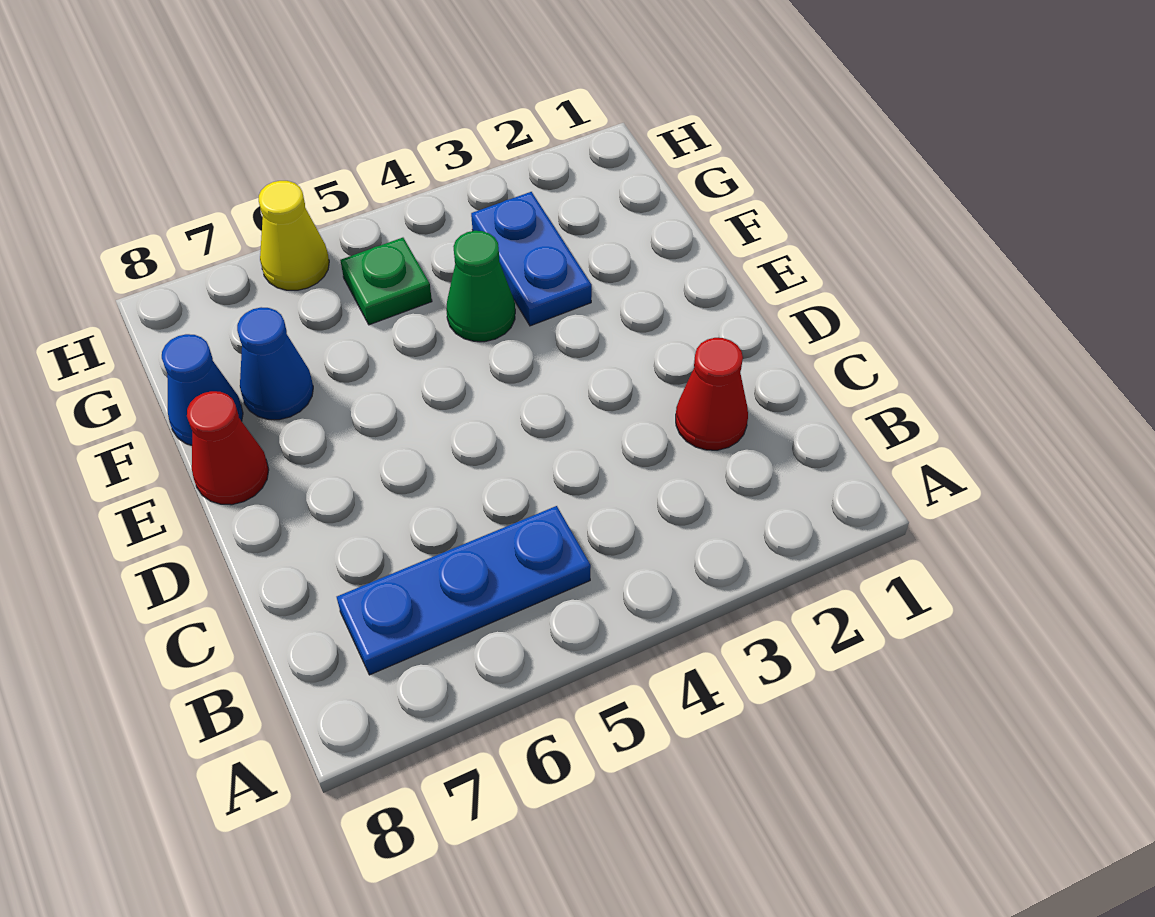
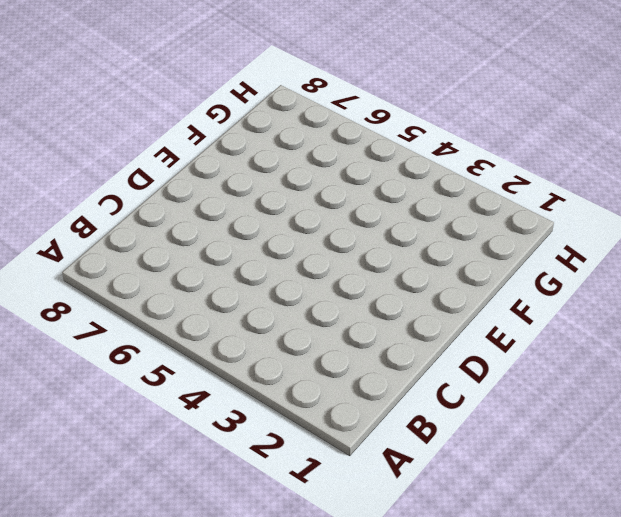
none -> blue 1x3 plate [337,506,591,675]
none -> red 1x1 cone [676,338,748,450]

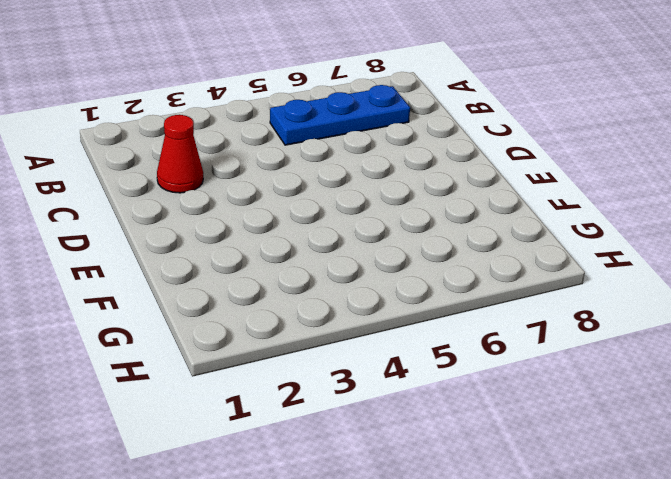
none -> red 1x1 cone [187,391,269,505]
none -> blue 1x2 plate [471,192,592,326]

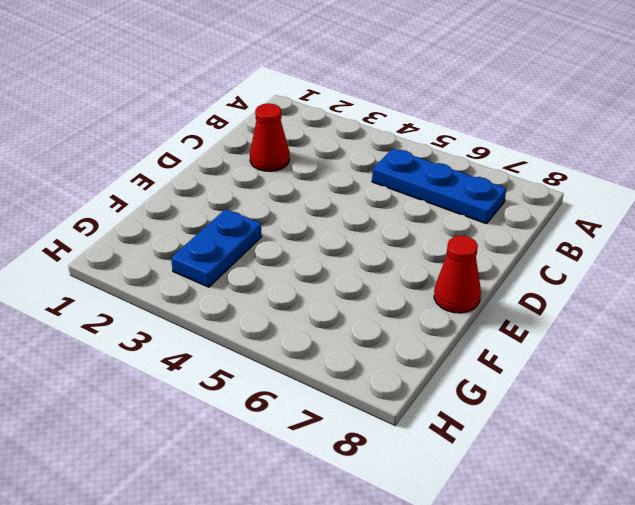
none -> green 1x1 cone [446,231,515,342]
none -> blue 1x1 cone [237,307,313,420]

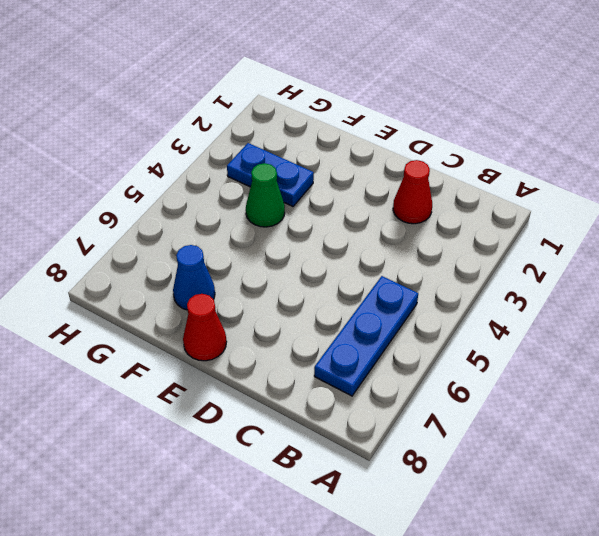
none -> blue 1x1 cone [162,334,243,445]
none -> green 1x1 plate [340,238,432,325]

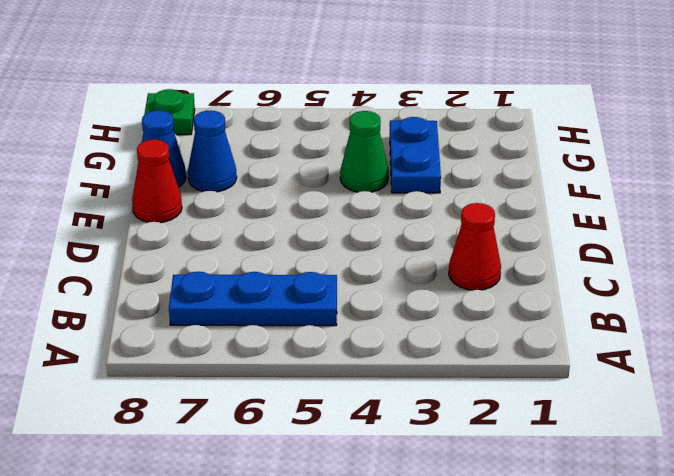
green 1x1 plate [144,89,195,135] -> green 1x1 plate moved to [340,238,432,325]
none -> yellow 1x1 cone [259,181,329,290]

